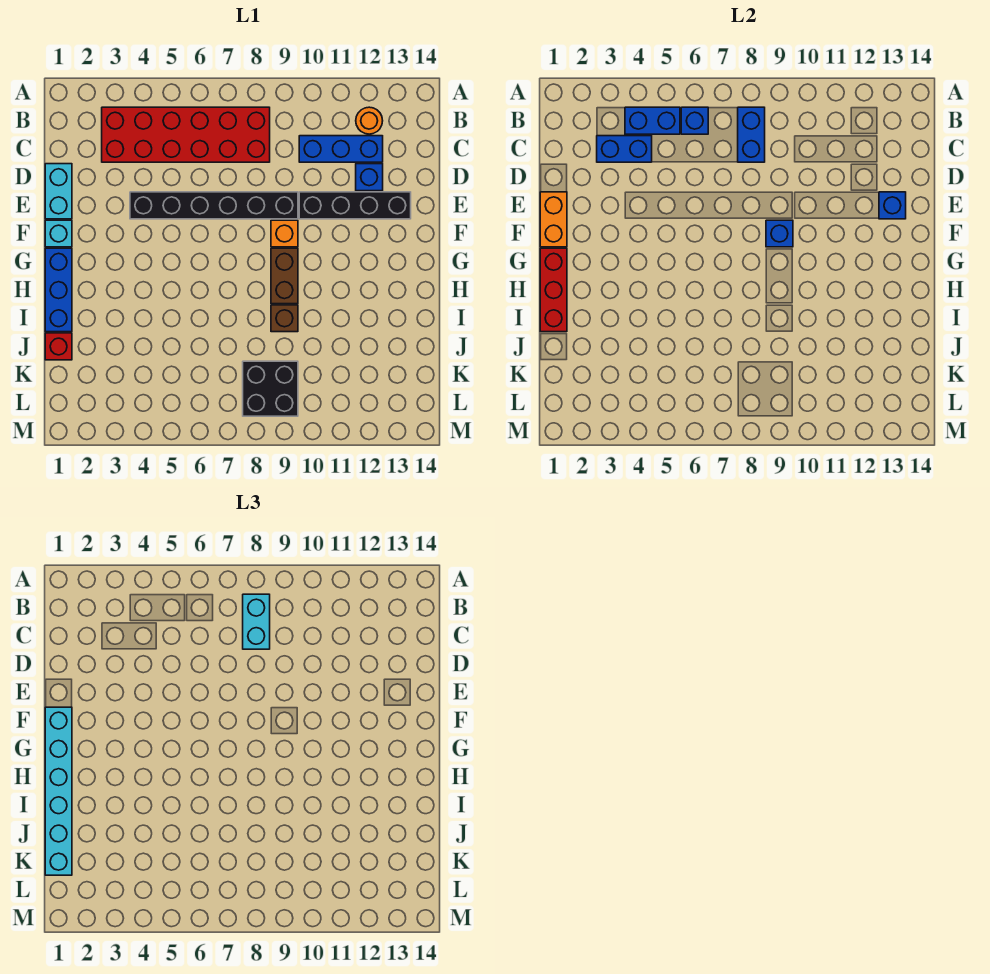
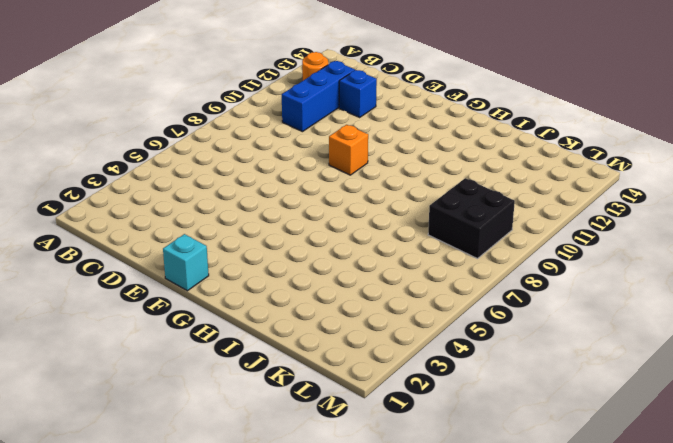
none -> red 2x6 brick [102,107,270,162]
none -> cyan 1x2 brick [45,164,72,219]
none -> black 1x6 brick [130,192,298,219]

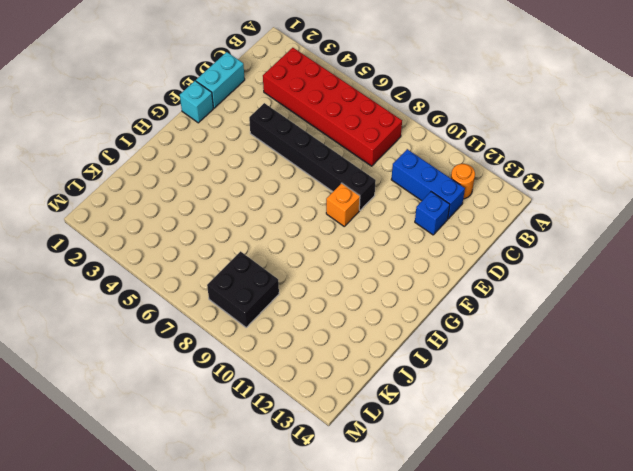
none -> black 1x4 brick [299,192,411,219]
none -> blue 1x3 brick [45,248,72,332]
none -> brown 1x2 brick [271,248,298,304]

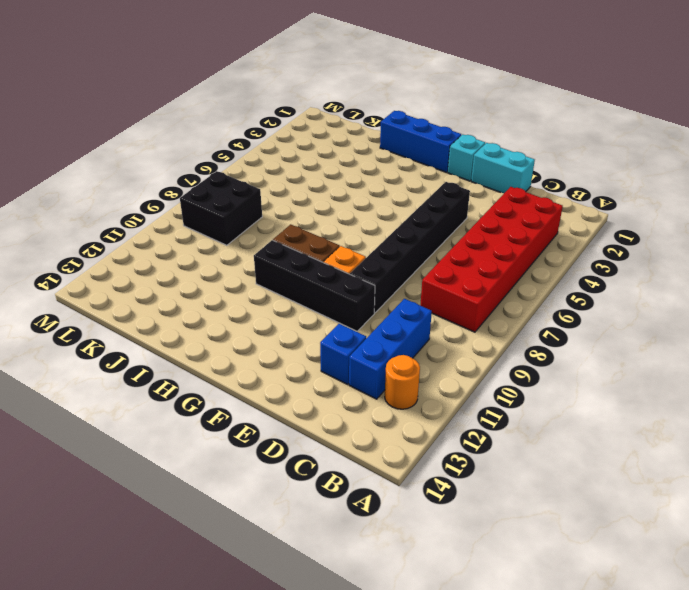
black 1x4 brick [254,240,375,331] -> black 1x4 brick turned to [299,192,411,219]
none -> brown 1x1 brick [271,305,298,332]
none -> red 1x1 brick [45,333,72,360]
none -> blue 1x2 brick [625,107,680,134]

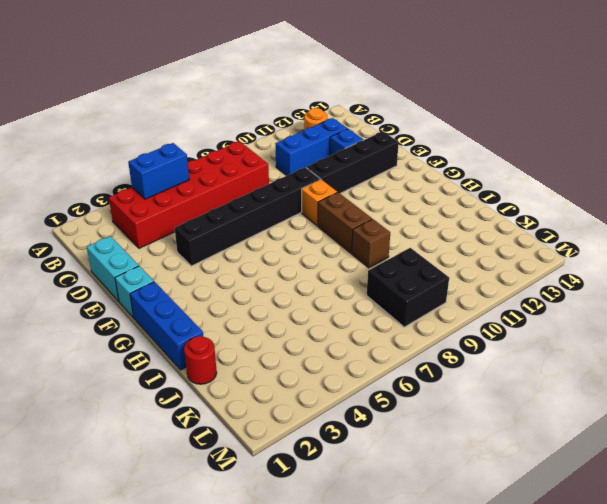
red 1x1 round brick [184,336,217,384] -> red 1x1 brick [45,333,72,360]
none -> blue 1x1 brick [681,107,708,134]
none -> blue 1x2 brick [738,107,765,162]
none -> blue 1x2 brick [597,136,652,162]

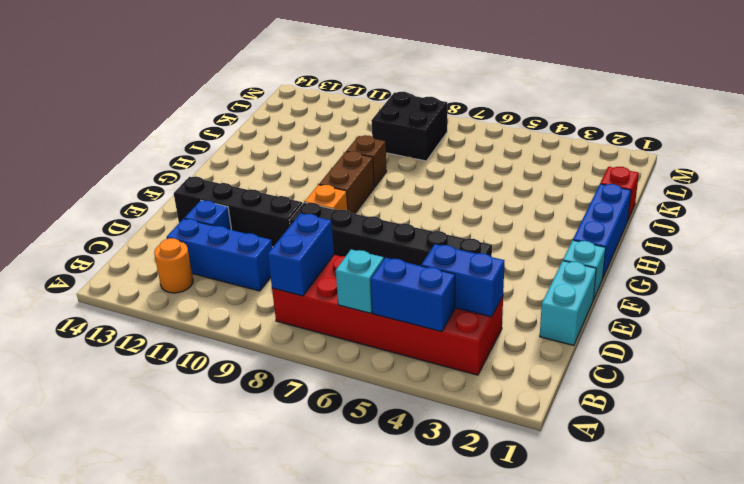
cyan 1x1 brick [336,250,384,313] -> blue 1x1 brick [681,107,708,134]
none -> orange 1x2 brick [540,192,567,247]
none -> blue 1x1 brick [879,192,906,219]
none -> blue 1x1 brick [766,220,793,247]

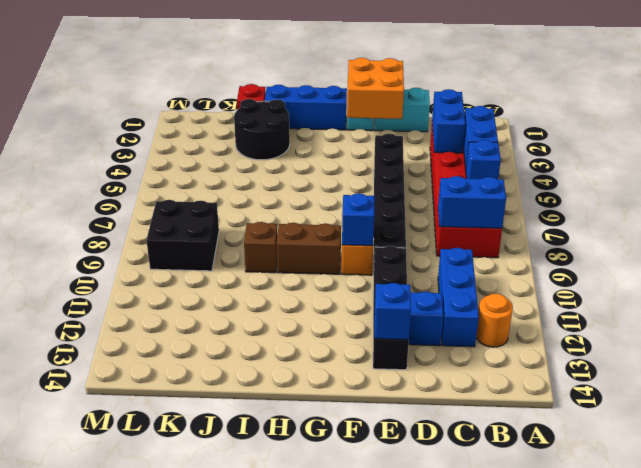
orange 2x2 brick [347,58,404,119] -> orange 1x2 brick [540,192,567,247]
black 2x2 round brick [234,99,290,160] -> none
none -> red 1x3 brick [540,248,567,332]
none -> cyan 1x2 brick [243,594,270,649]
none -> cyan 1x6 brick [45,707,72,875]

